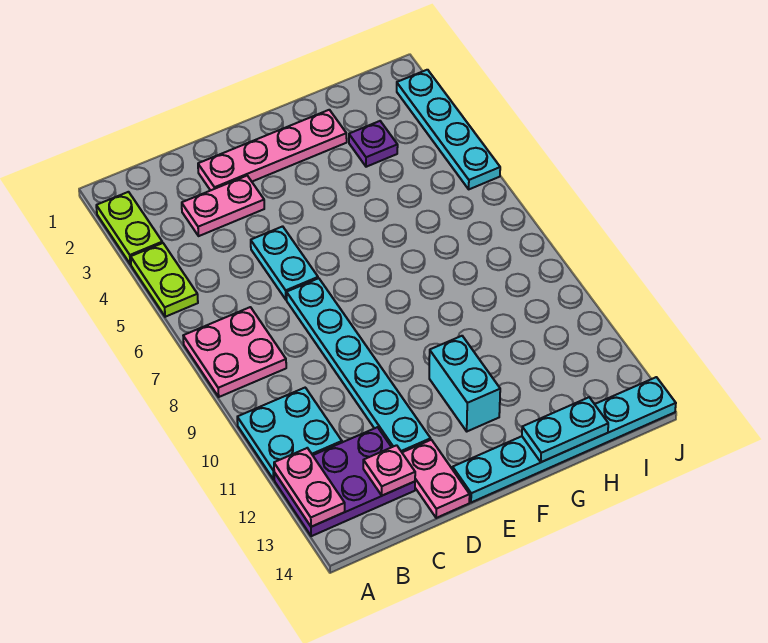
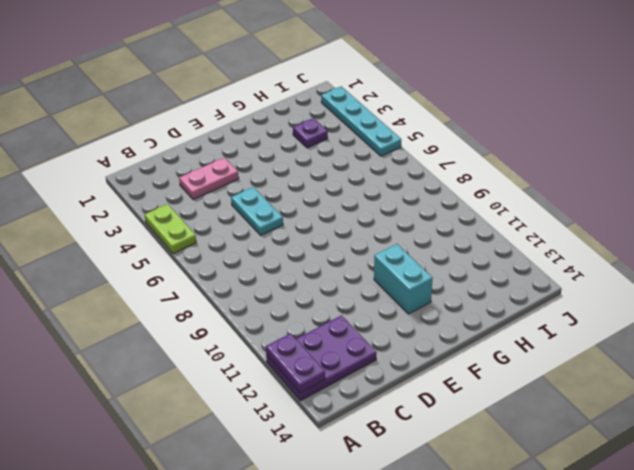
purple 1x2 plate [266,333,325,393] -> pink 1x2 plate [274,448,345,527]
none -> lime 1x2 plate [96,192,162,264]
none -> pink 2x2 plate [183,307,286,397]
none -> cyan 2x2 plate [237,388,342,480]

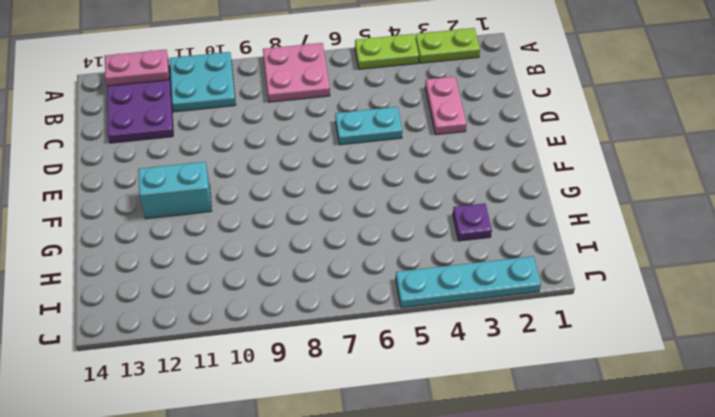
none -> pink 1x4 plate [198,110,347,190]
none -> cyan 1x6 plate [287,278,431,452]
none -> pink 1x2 plate [402,440,470,518]

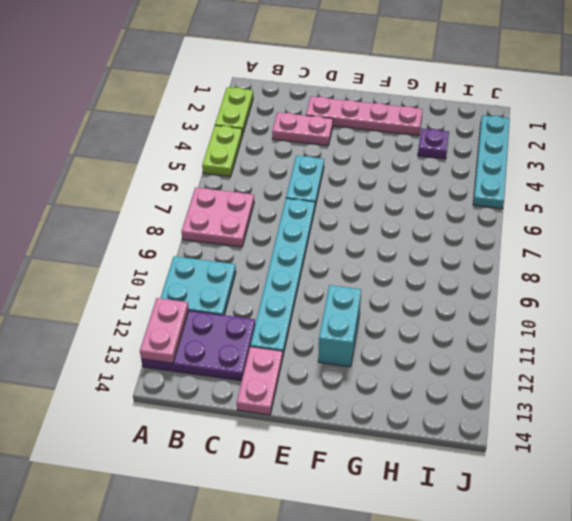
none -> cyan 1x6 plate [453,377,676,502]
none -> pink 1x1 plate [363,445,415,496]
none -> cyan 1x2 plate [522,397,608,462]

